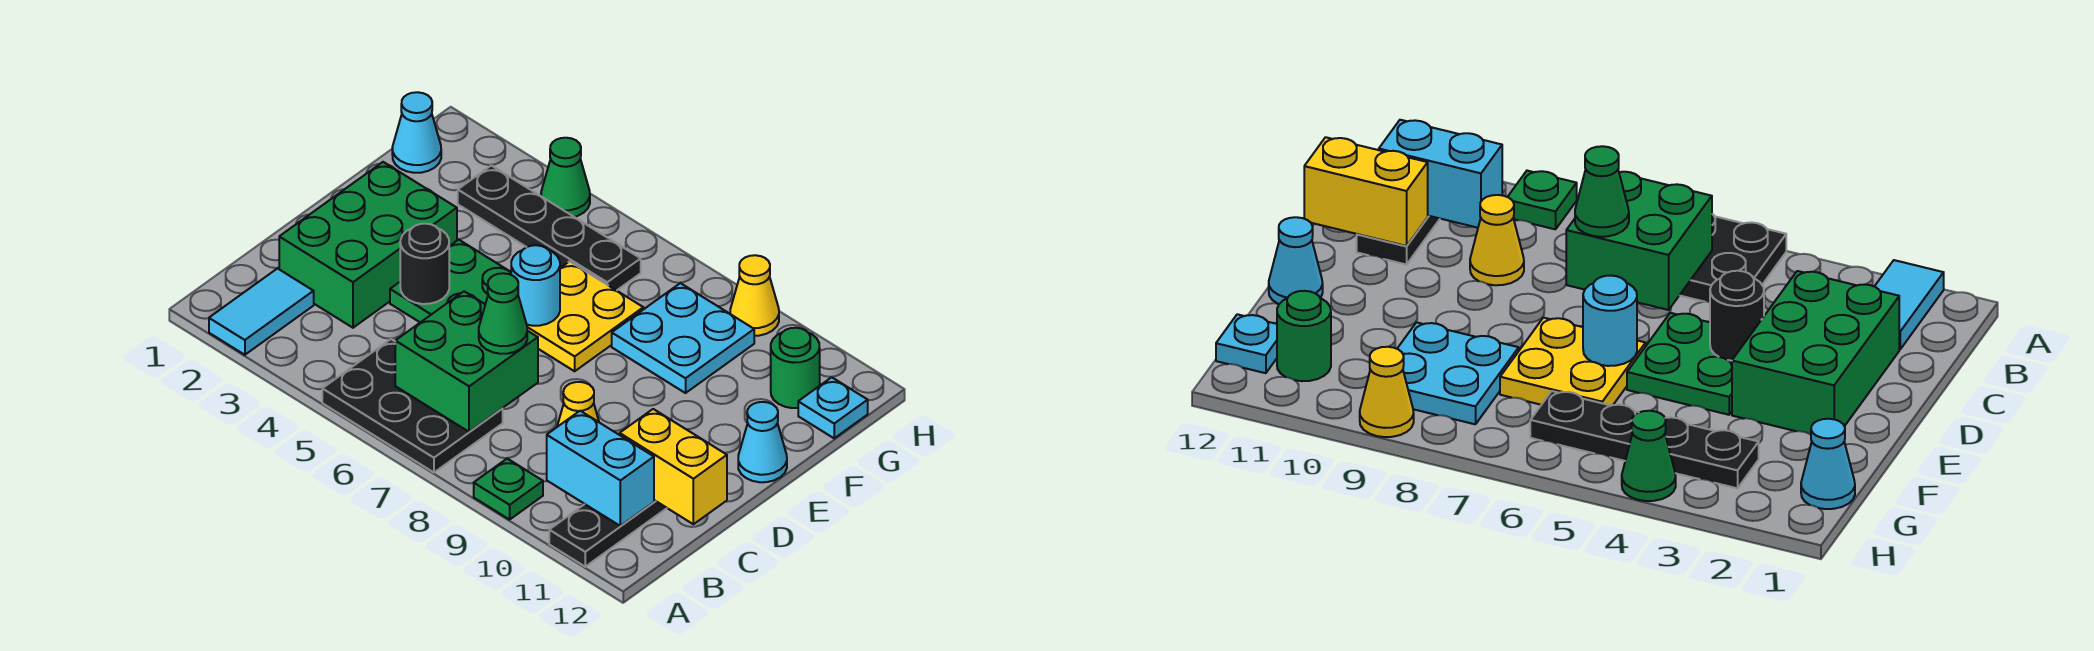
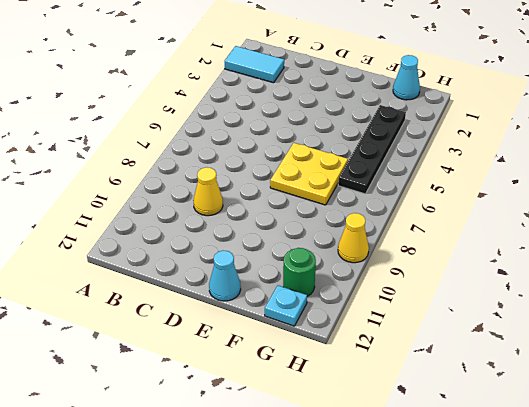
none -> black 2x3 plate [322,339,503,472]
none -> green 1x1 plate [474,459,543,520]
none -> black 1x3 plate [549,500,666,567]

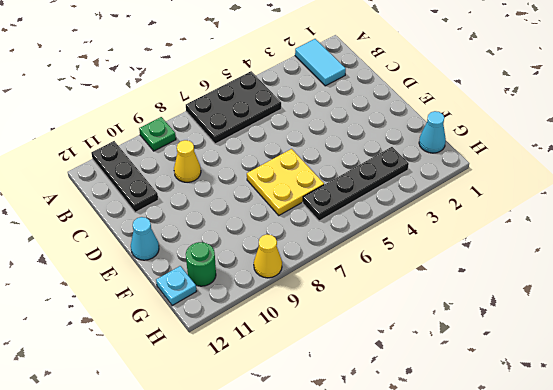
none -> green 2x3 brick [279,162,457,328]
none -> green 2x2 plate [390,240,511,322]
none -> cyan 2x2 plate [612,283,754,393]

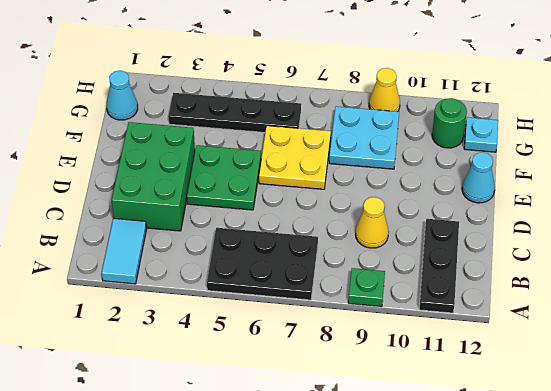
none -> green 1x1 cone [541,138,590,217]
none -> green 2x2 brick [395,291,538,432]
none -> cyan 1x2 brick [547,411,654,526]

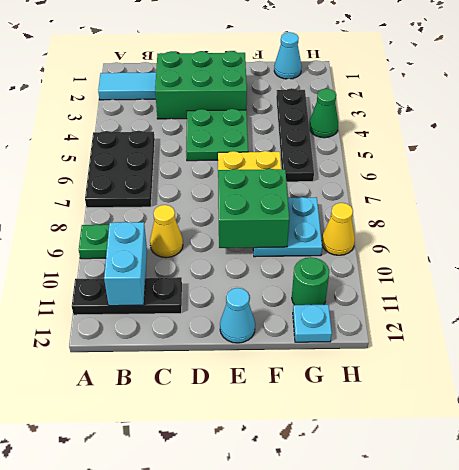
green 2x2 brick [218,169,289,248] -> green 2x2 brick moved to [395,291,538,432]
none -> yellow 1x2 brick [620,409,727,524]
none -> black 1x1 round brick [400,224,449,304]
none -> cyan 1x1 round brick [511,245,560,326]

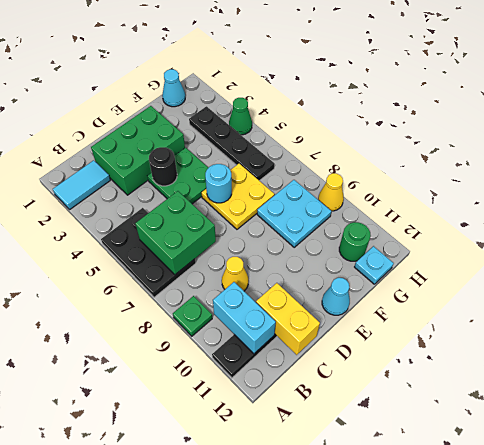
none -> green 1x1 cone [479,273,527,354]

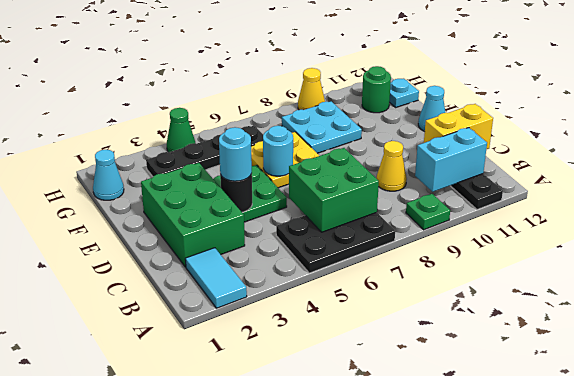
cyan 1x1 round brick [219,127,252,181] -> none
none -> green 1x1 cone [479,273,527,354]

